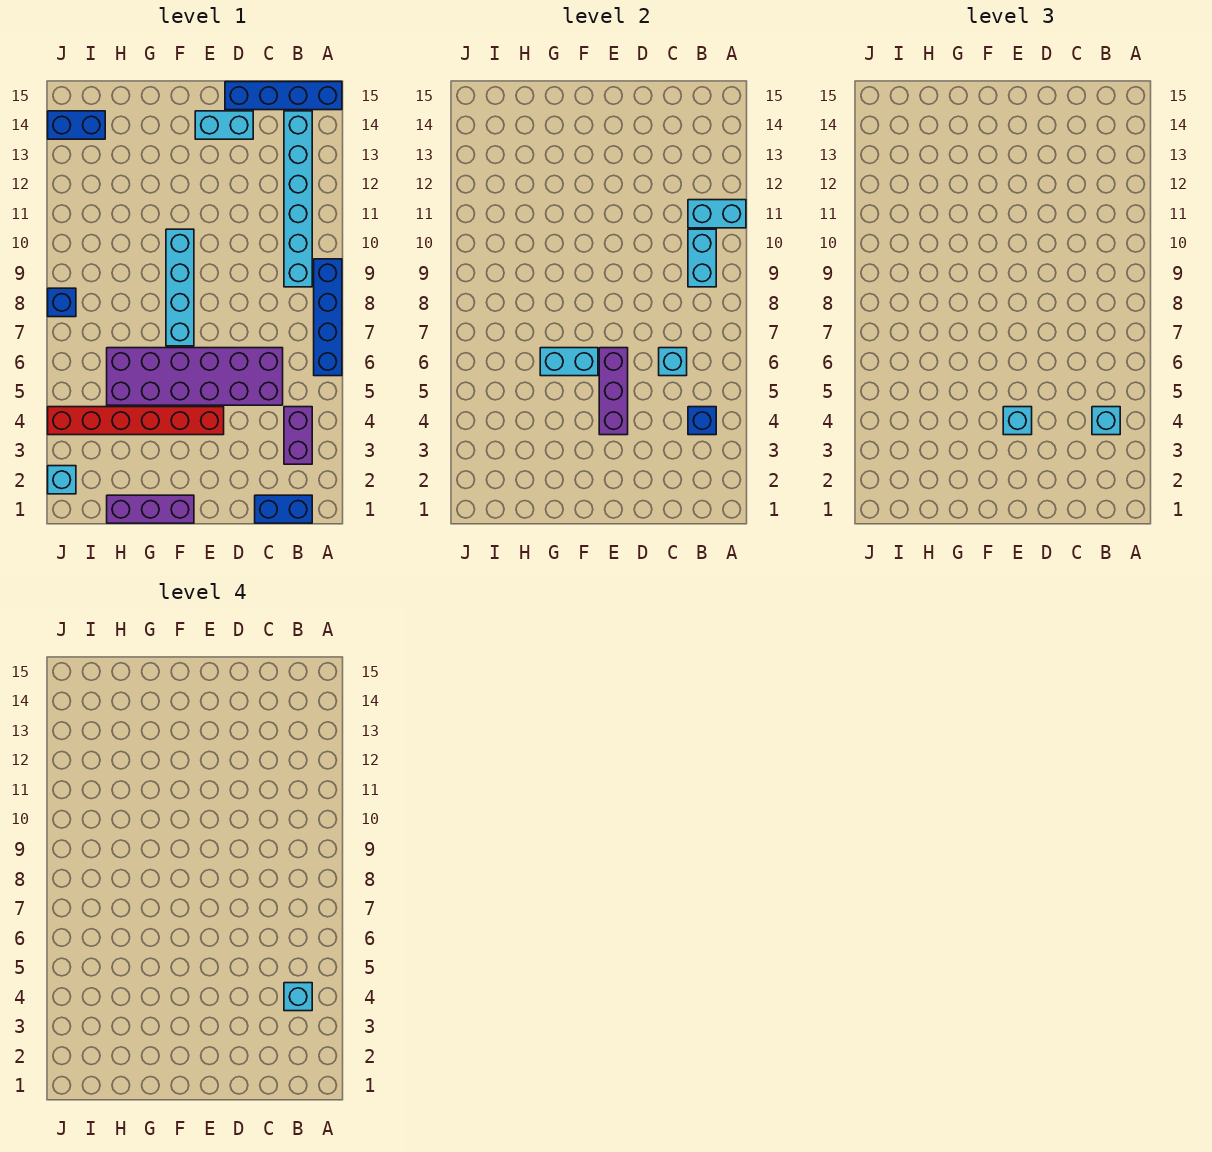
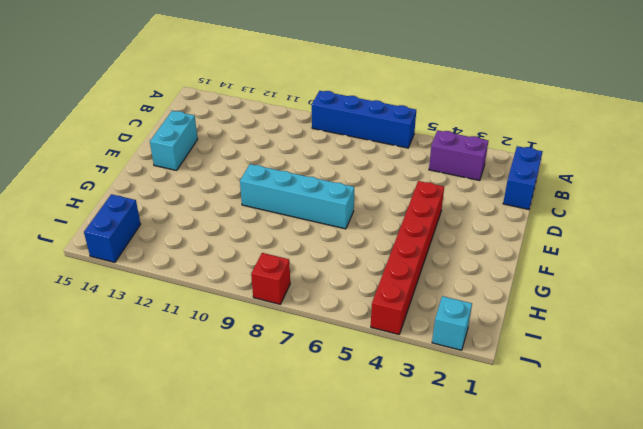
red 1x1 brick [251,253,290,304] -> blue 1x1 brick [48,288,76,317]
none -> blue 1x4 brick [225,82,342,110]
none -> cyan 1x6 brick [284,111,312,287]
none -> purple 2x6 brick [107,348,283,405]

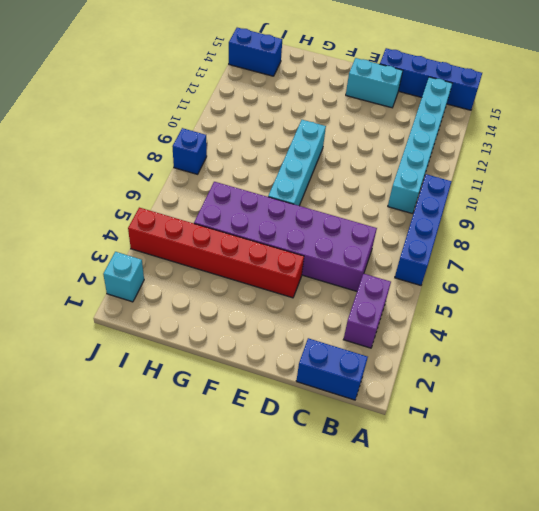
none -> purple 1x3 brick [107,495,194,523]
none -> cyan 1x2 brick [688,200,746,228]
none -> blue 1x1 brick [688,407,716,435]

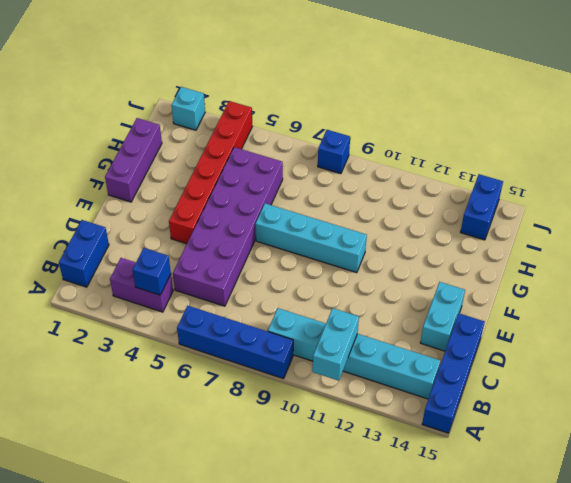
none -> cyan 1x2 brick [688,229,716,287]
none -> cyan 1x1 brick [659,348,687,376]
none -> purple 1x3 brick [599,348,628,435]

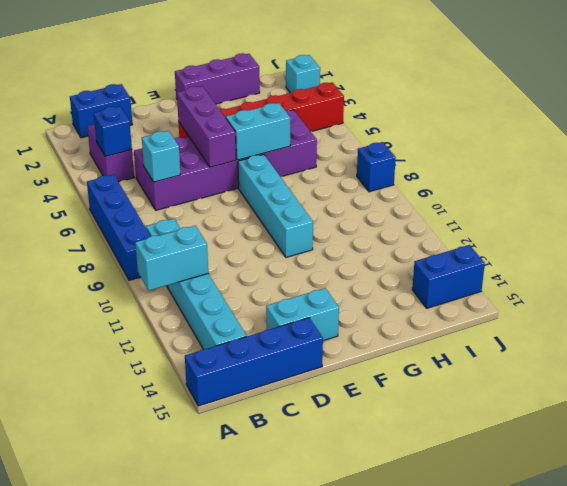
none -> cyan 1x2 brick [688,229,716,287]
none -> cyan 1x1 brick [1092,407,1120,435]
none -> cyan 1x1 brick [1003,407,1032,435]

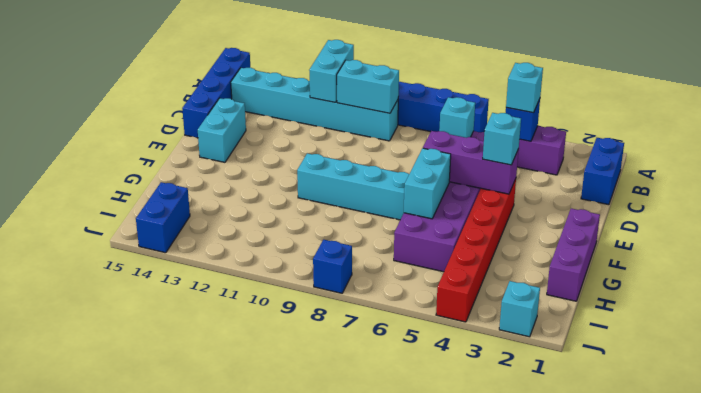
none -> cyan 1x1 brick [284,983,312,1011]

